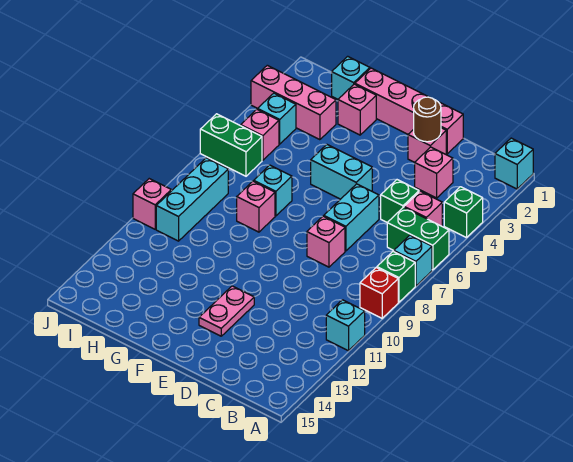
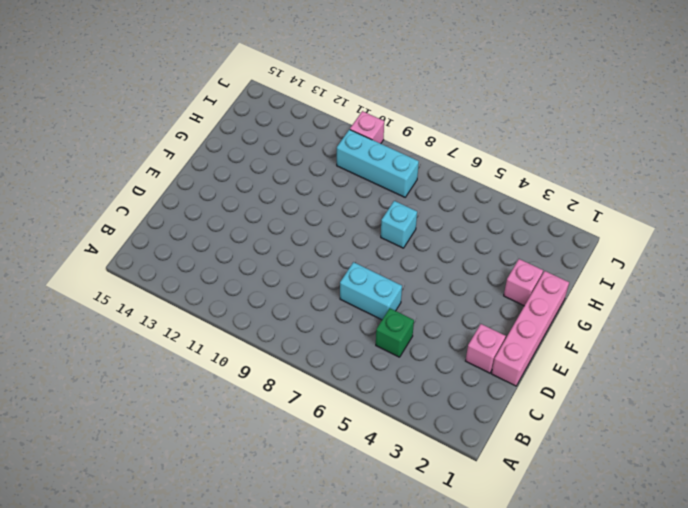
none -> cyan 1x1 brick [495,138,533,189]
none -> green 1x1 brick [444,187,483,238]
none -> green 1x2 brick [387,207,449,270]

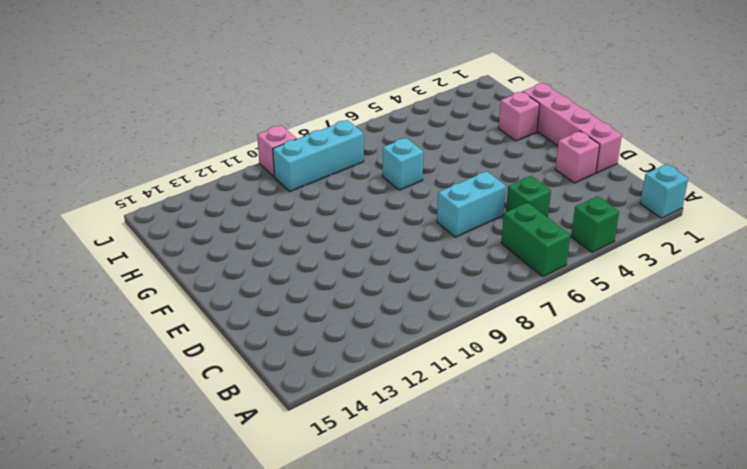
none -> cyan 1x1 brick [394,235,432,286]
none -> green 1x1 brick [377,251,415,302]
none -> red 1x1 brick [360,268,398,318]

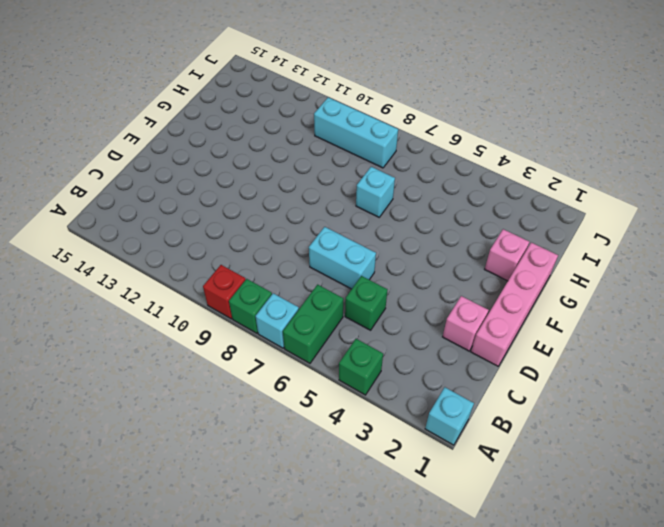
none -> cyan 1x1 brick [326,300,365,351]
none -> pink 1x1 brick [404,191,442,226]
none -> pink 1x1 brick [415,147,453,198]

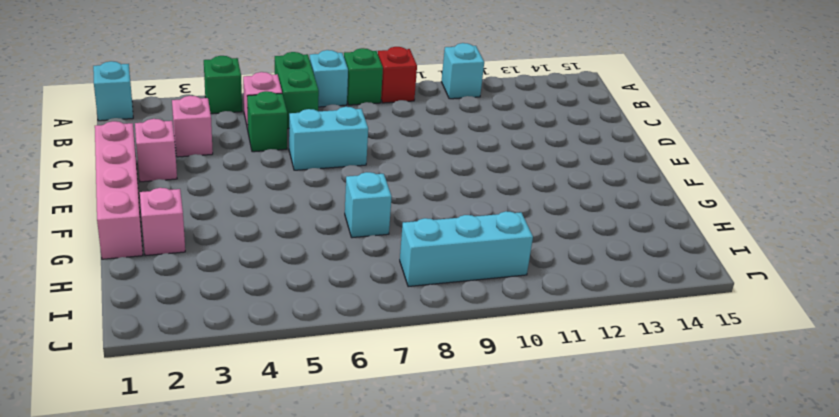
none -> pink 1x1 brick [307,216,345,267]
none -> cyan 1x2 brick [311,145,372,199]
none -> pink 1x2 plate [199,286,254,336]

